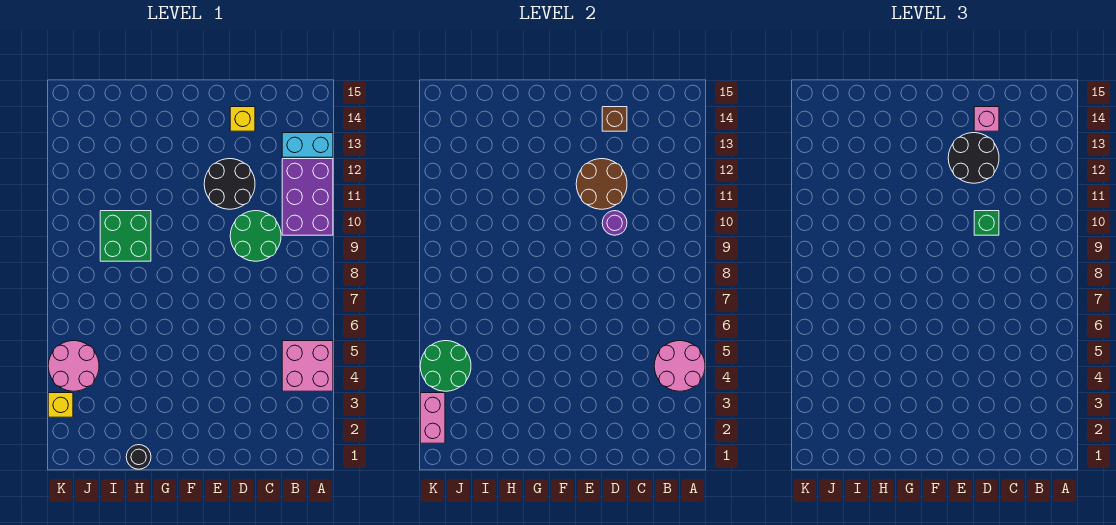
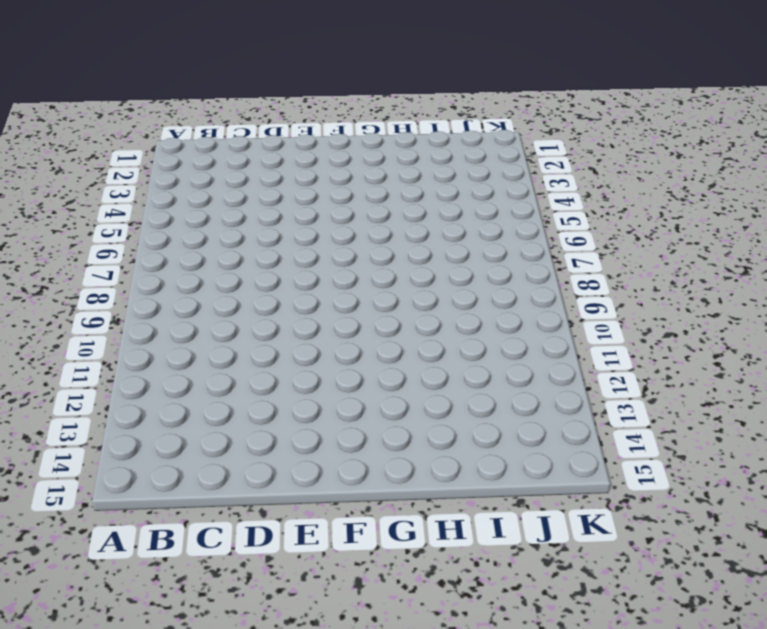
none -> pink 2x2 brick [282,341,333,391]
none -> purple 2x3 brick [282,159,333,235]
none -> cyan 1x2 brick [282,133,333,157]

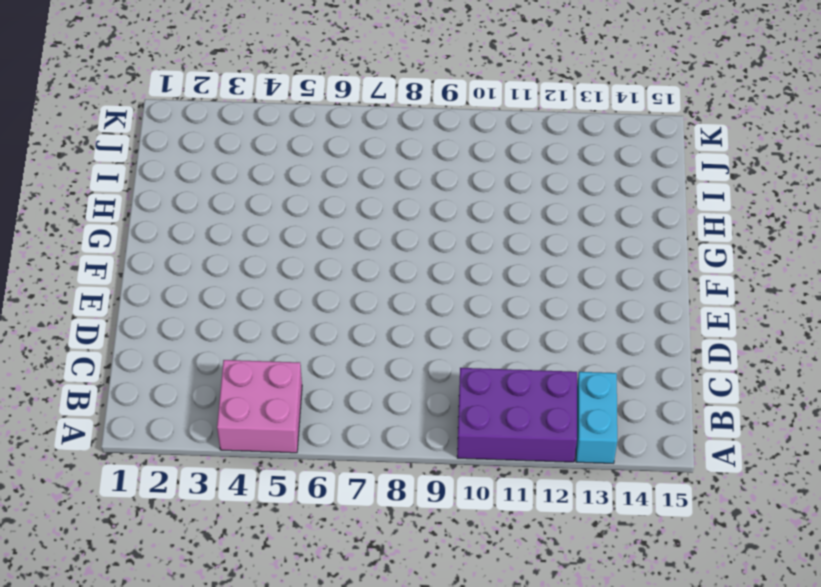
none -> green 2x2 round brick [230,211,281,261]
none -> black 2x2 round brick [204,159,255,209]
none -> yellow 1x1 brick [230,107,255,131]

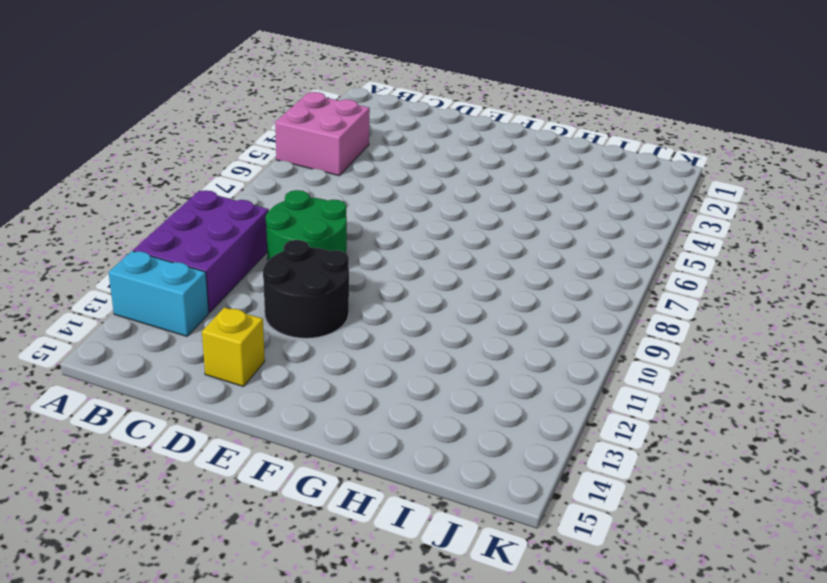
none -> black 1x1 round brick [126,445,151,469]
none -> green 2x2 brick [100,211,151,261]
none -> pink 2x2 round brick [48,341,99,391]

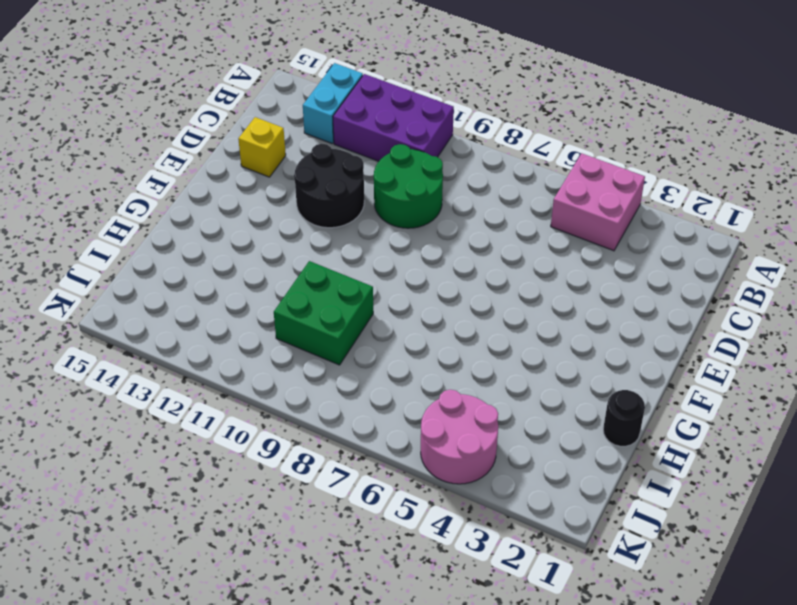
none -> yellow 1x1 brick [48,393,73,417]
none -> pink 2x2 round brick [654,341,705,391]
none -> purple 1x1 round brick [602,211,627,235]

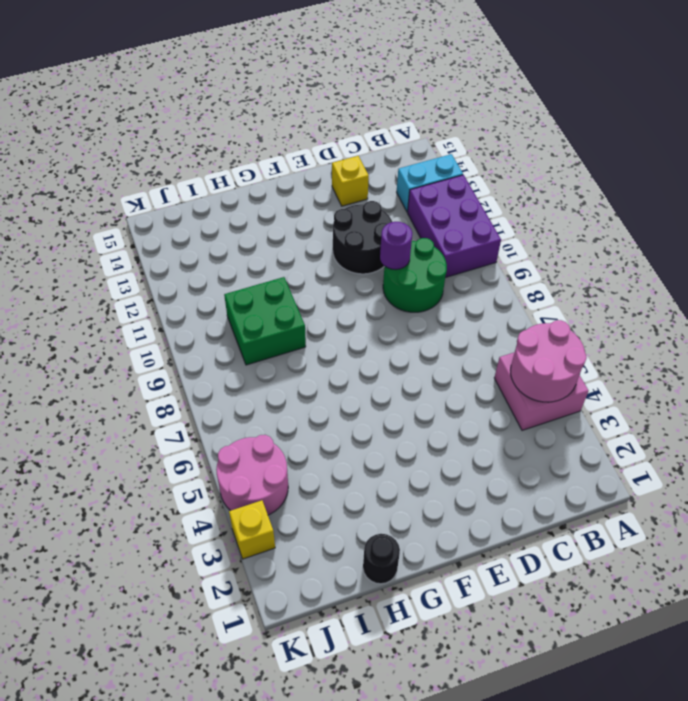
none -> brown 2x2 round brick [576,159,627,209]
none -> brown 1x1 brick [602,107,627,131]
none -> green 2x2 round brick [420,341,471,391]

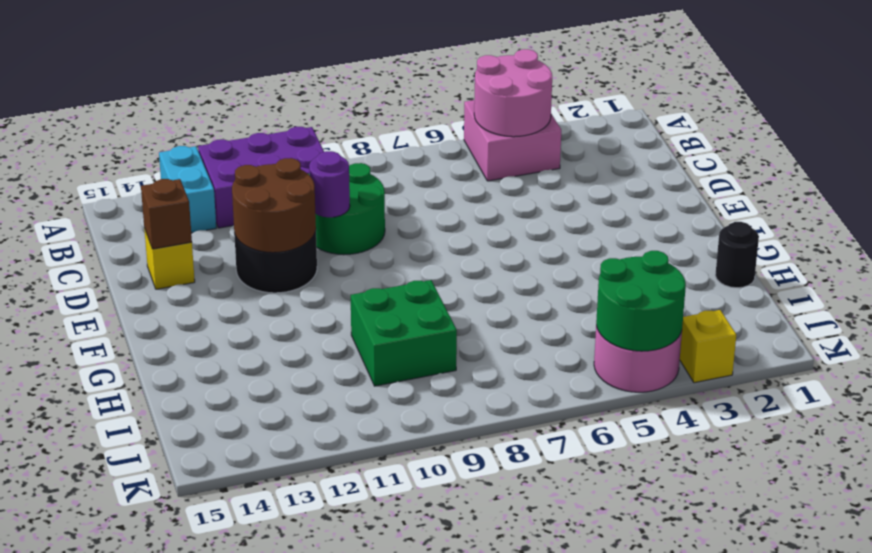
none -> pink 1x2 brick [420,393,445,443]
none -> green 1x1 brick [974,211,999,235]
none -> black 2x2 round brick [948,133,999,183]

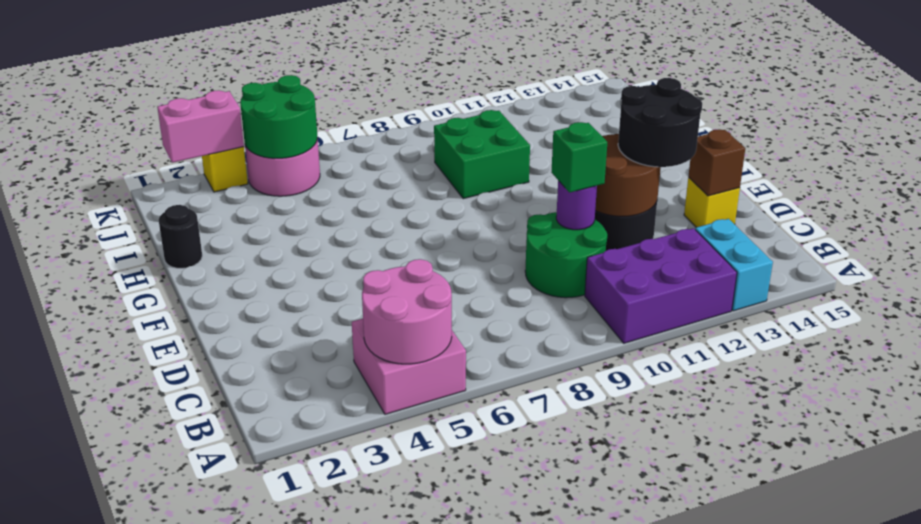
none -> pink 1x1 brick [974,107,999,131]

